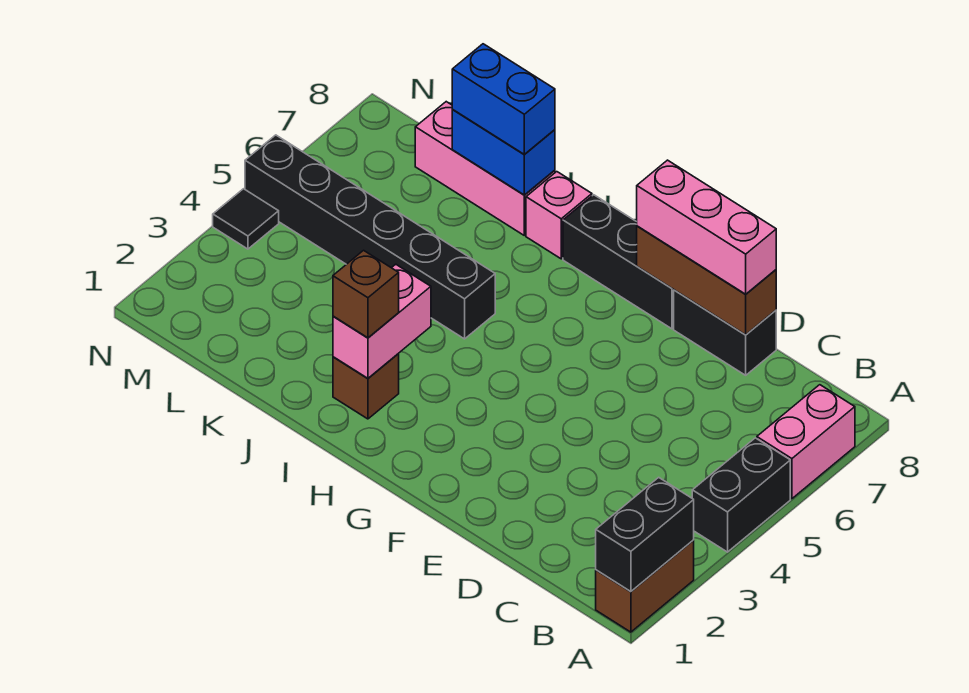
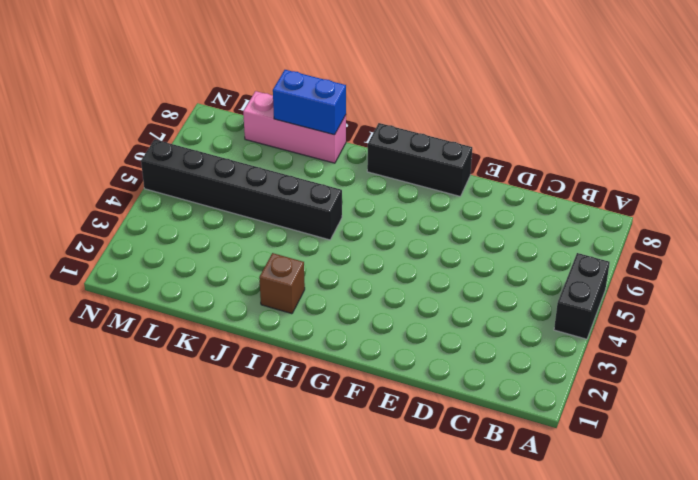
none -> brown 1x2 brick [596,540,694,632]
none -> pink 1x2 brick [757,385,855,499]
none -> black 1x2 brick [674,290,776,375]

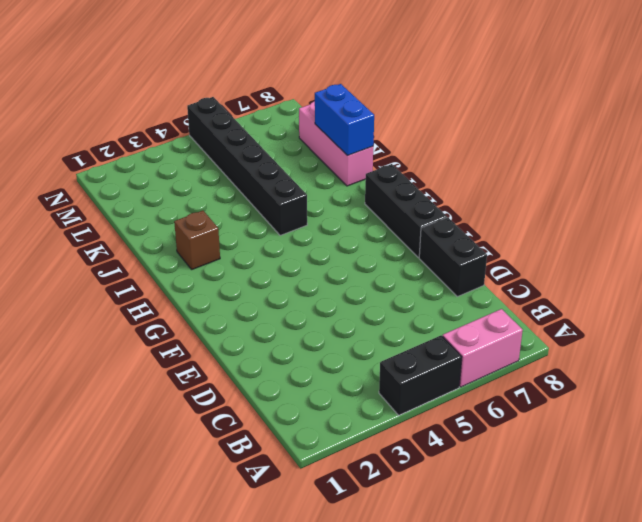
none -> brown 1x2 brick [596,540,694,632]
none -> pink 1x1 brick [526,172,592,259]
none -> black 1x1 tile [213,189,279,249]

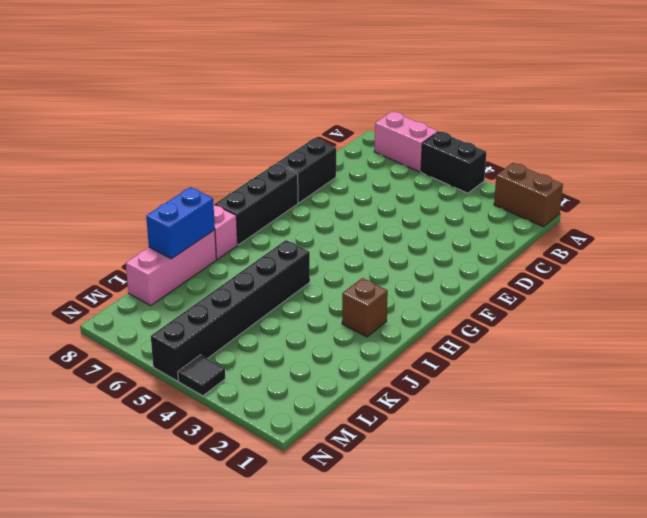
none -> black 1x2 brick [596,477,694,592]
none -> brown 1x3 brick [637,226,776,335]
none -> pink 1x2 brick [333,264,431,378]

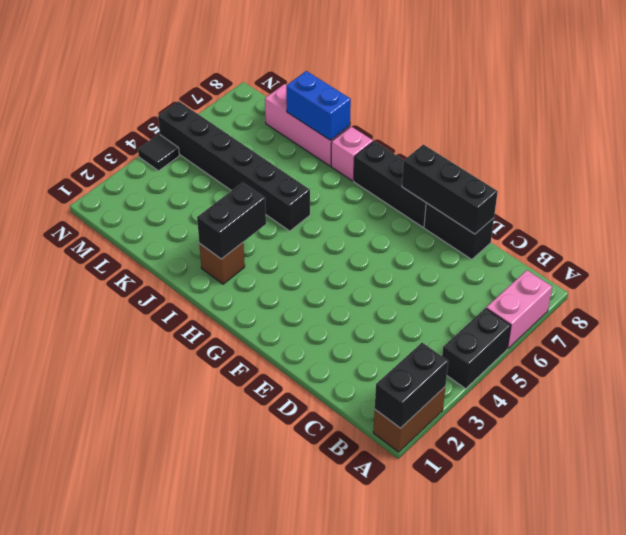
black 1x3 brick [402,145,498,234] -> brown 1x3 brick [637,226,776,335]
black 1x2 brick [197,182,266,259] -> pink 1x2 brick [333,264,431,378]
none -> pink 1x3 brick [637,160,776,294]
none -> brown 1x1 brick [333,250,399,338]
none -> blue 1x2 brick [452,44,555,154]

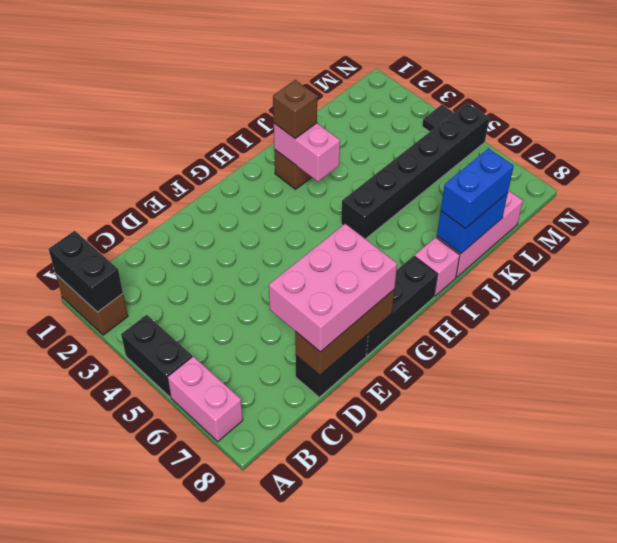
pink 2x3 brick [269,224,397,352] -> pink 1x3 brick [637,160,776,294]

